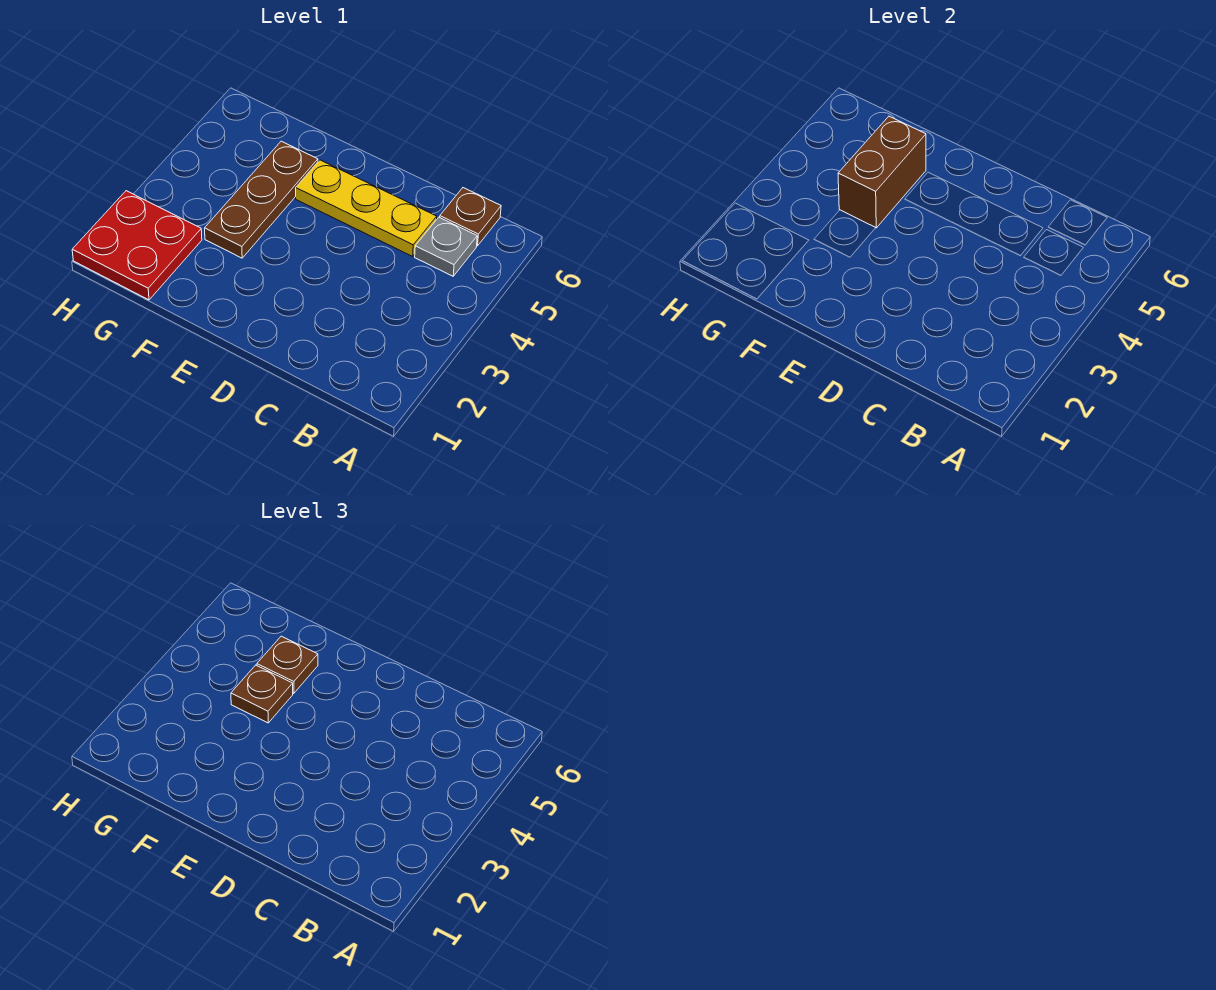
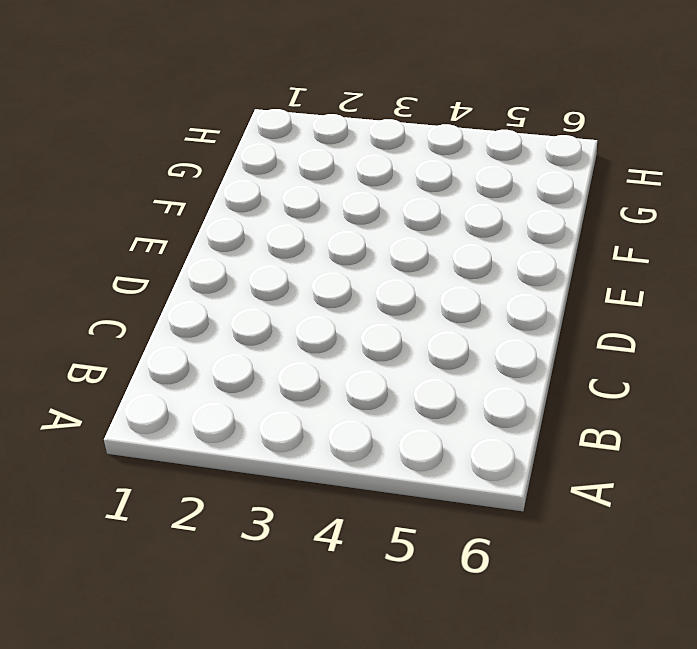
none -> grey 1x1 plate [415,217,477,276]
none -> brown 1x1 plate [440,188,501,246]

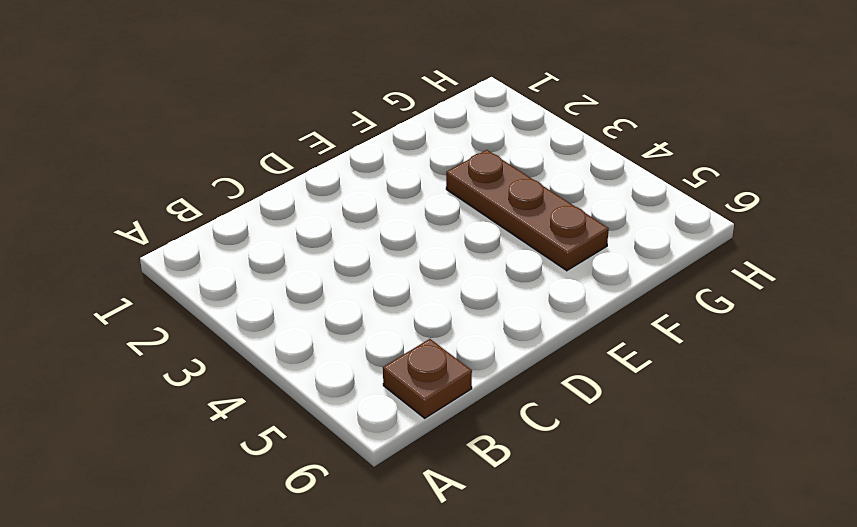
none -> grey 1x1 plate [415,217,477,276]
none -> yellow 1x3 plate [296,160,437,256]

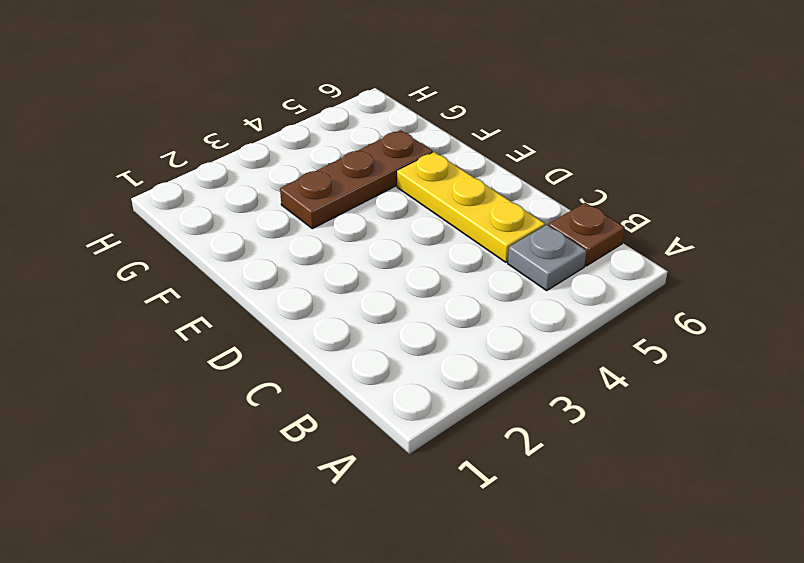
none -> red 2x2 plate [72,191,202,300]
none -> brown 1x2 brick [838,116,926,228]

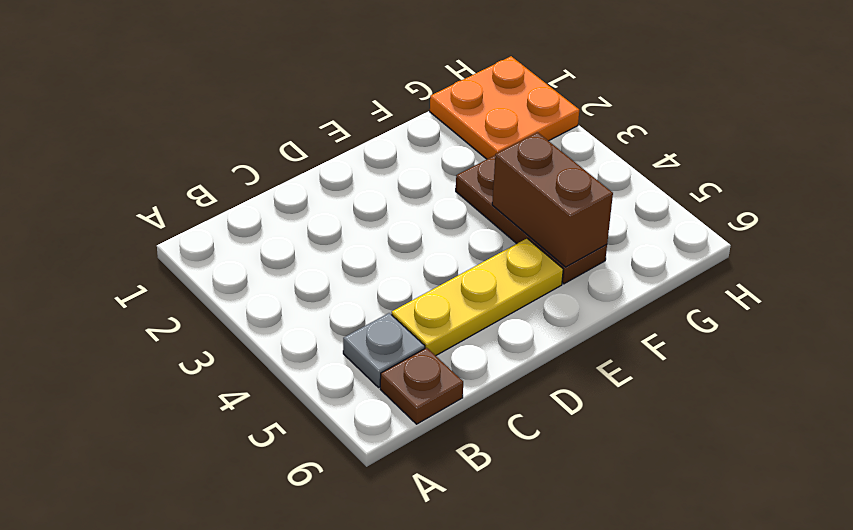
orange 2x2 plate [430,56,579,159] -> red 2x2 plate [72,191,202,300]
none -> brown 1x1 plate [231,665,293,723]
none -> brown 1x1 plate [257,636,318,693]

